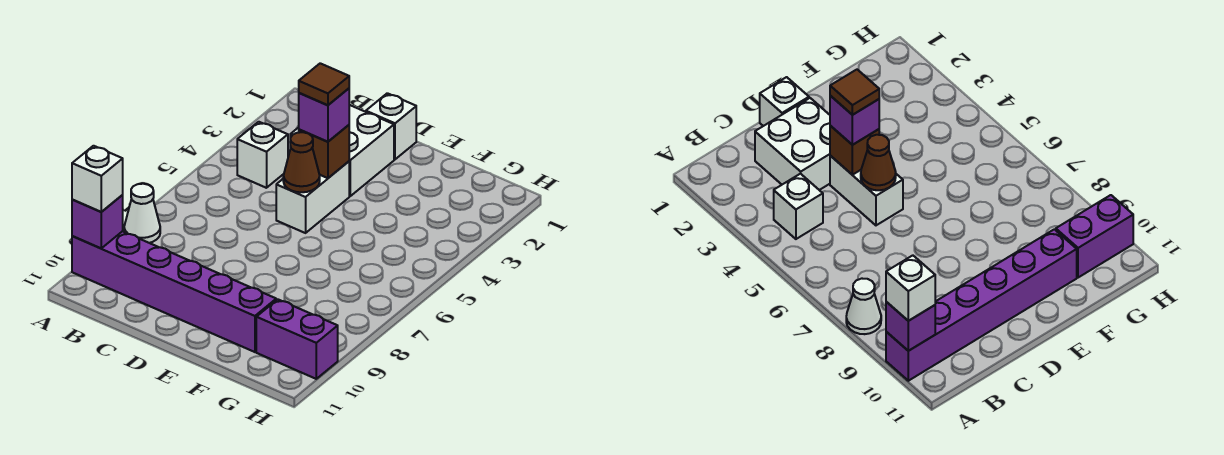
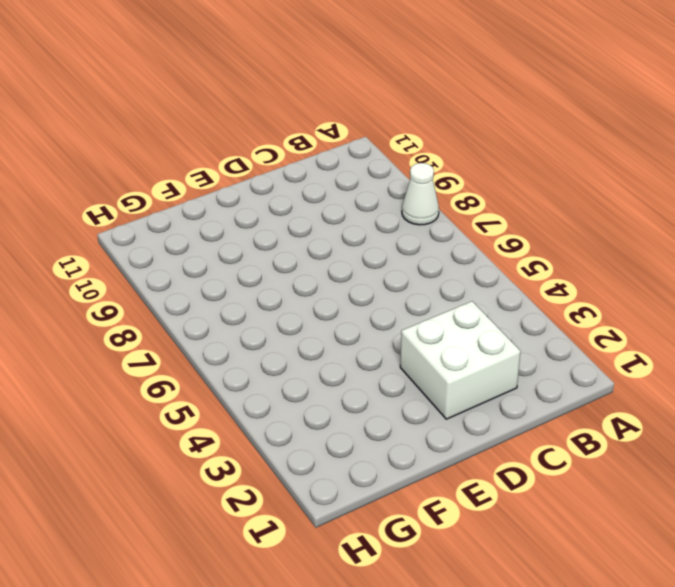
none -> purple 1x6 brick [72,231,276,352]
none -> white 1x1 brick [237,122,288,188]
none -> white 1x1 brick [366,93,416,159]

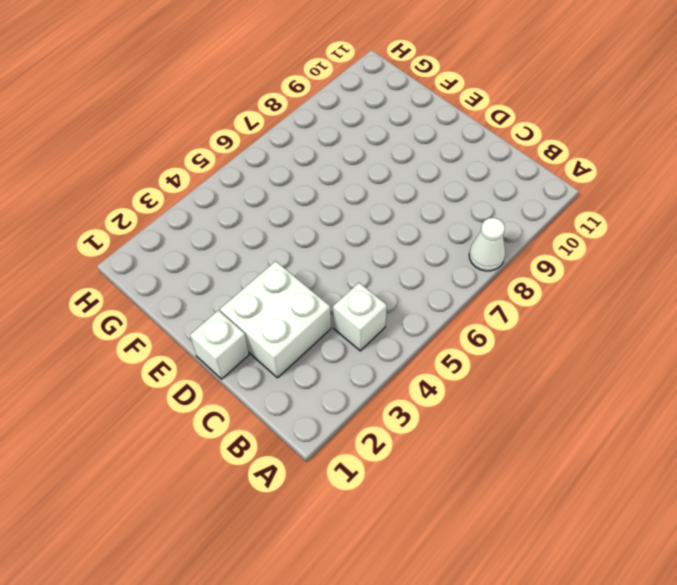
none -> purple 1x6 brick [72,231,276,352]
none -> white 1x2 brick [276,162,349,233]
none -> purple 1x2 brick [256,299,338,379]

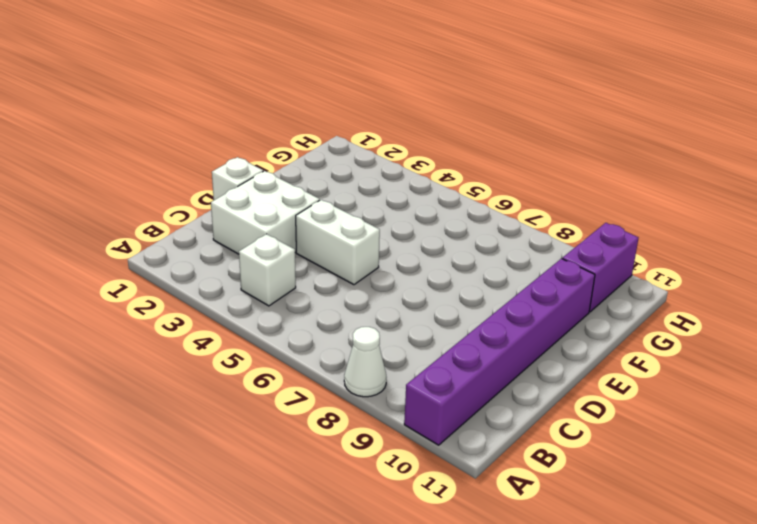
none -> purple 1x1 brick [72,195,123,248]
none -> brown 1x1 brick [299,125,349,178]
none -> brown 1x1 cone [283,132,320,192]

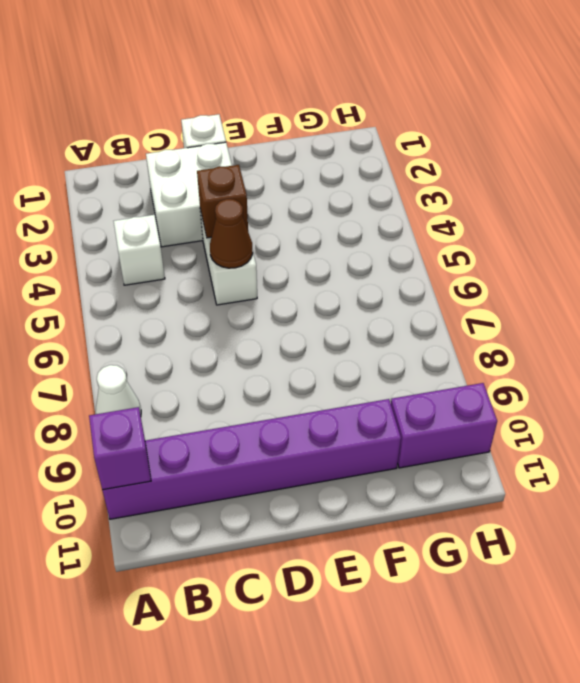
none -> white 1x1 brick [72,146,123,212]
none -> purple 1x1 brick [299,89,349,142]
none -> brown 1x1 tile [299,63,349,105]

